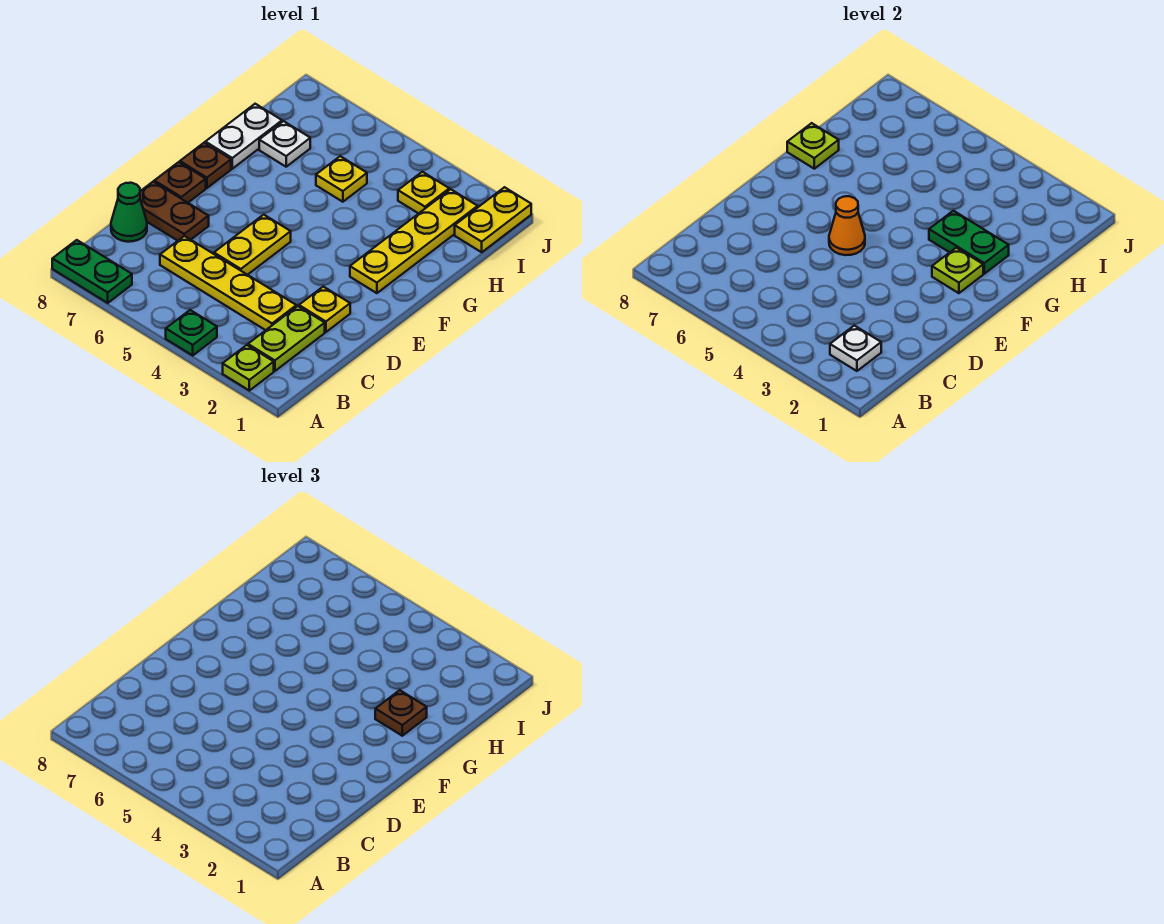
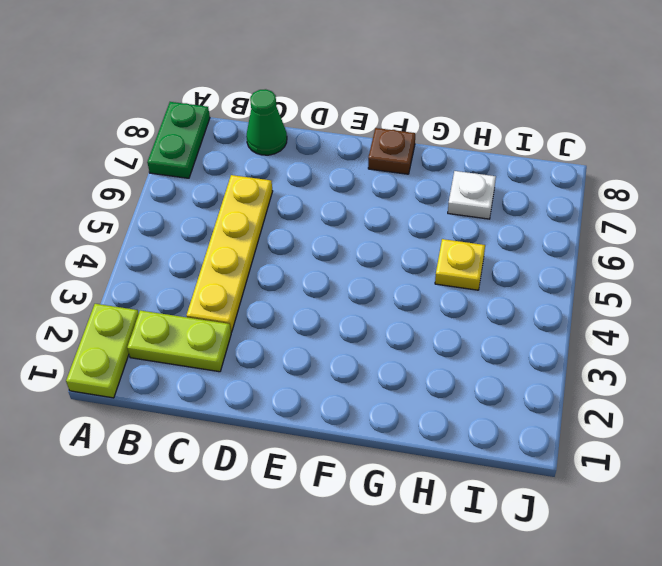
lime 1x2 plate [66,304,139,398] -> lime 1x1 plate [223,345,274,391]
none -> green 1x1 plate [166,310,217,355]
none -> yellow 1x1 plate [299,287,350,332]
none -> yellow 1x2 plate [214,215,291,275]

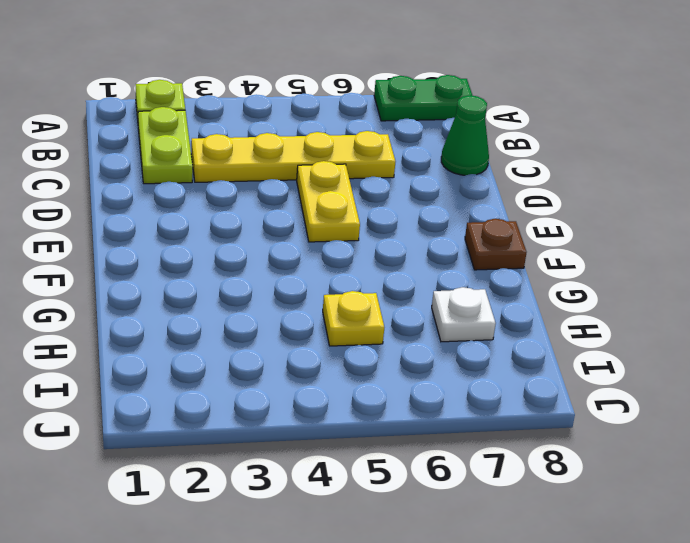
none -> green 1x1 plate [166,310,217,355]
none -> yellow 1x1 plate [299,287,350,332]
none -> brown 1x2 plate [140,182,209,241]

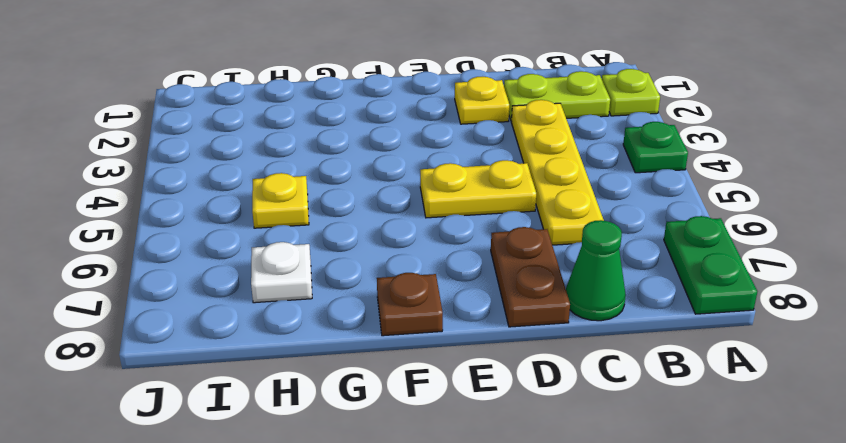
none -> brown 1x1 plate [154,162,206,203]
none -> yellow 1x4 plate [350,189,478,293]
none -> white 1x2 plate [205,104,282,169]

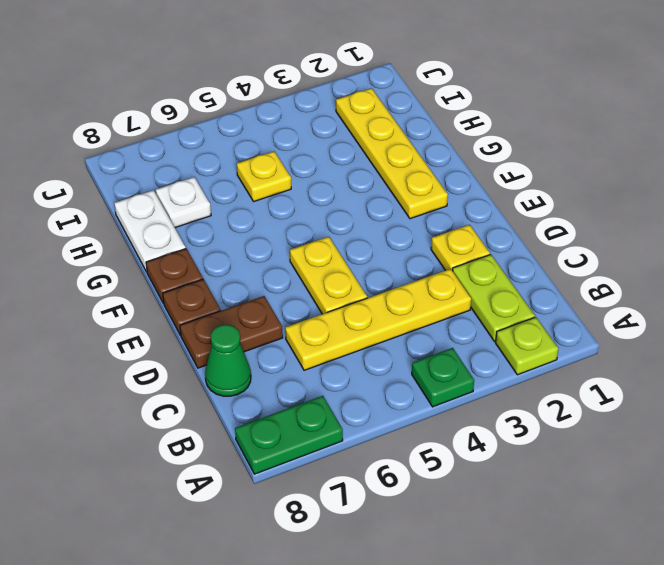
none -> yellow 1x2 plate [455,187,531,252]
none -> yellow 1x1 plate [398,172,449,214]
none -> white 1x1 plate [830,326,881,371]

